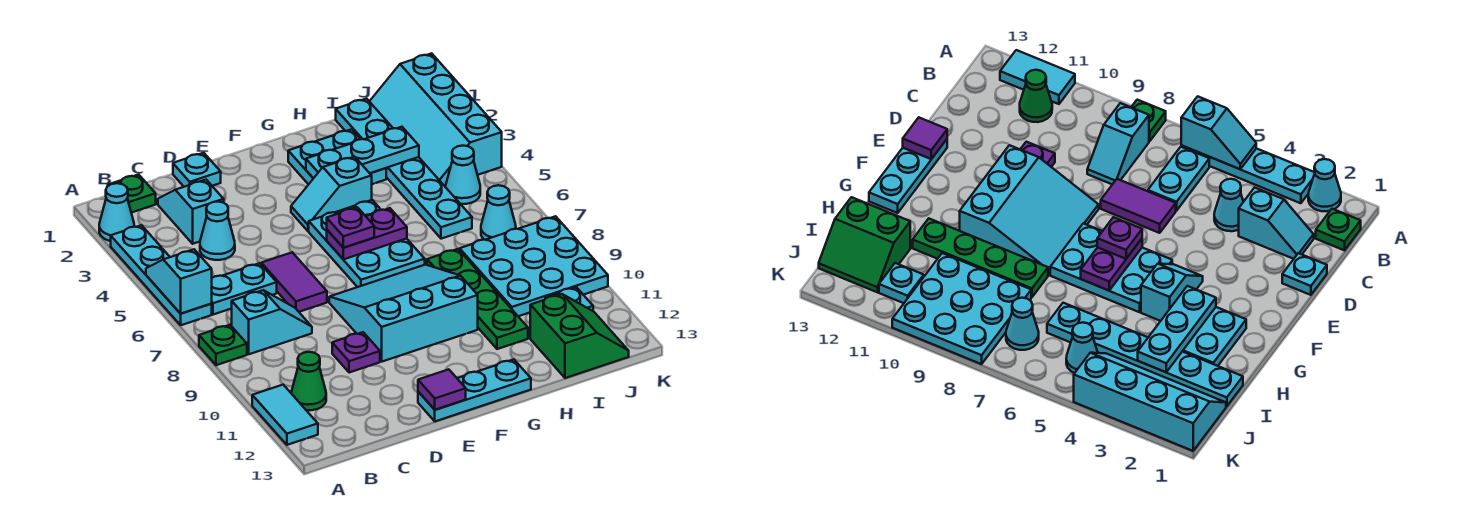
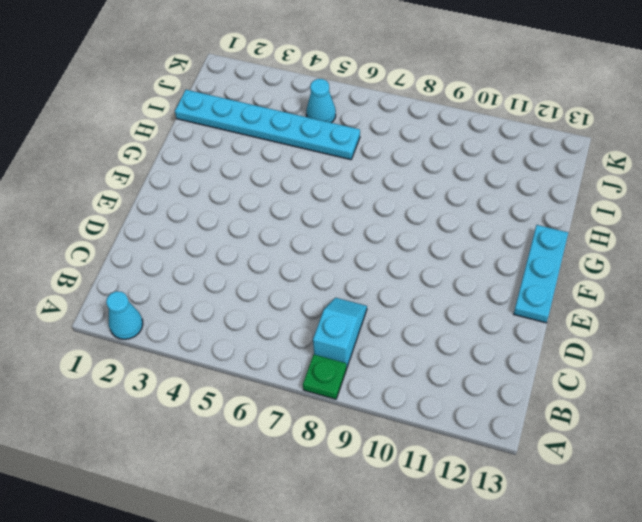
none -> cyan 1x4 plate [111,225,212,325]
none -> cyan 1x2 tile [252,385,318,445]
none -> green 1x1 plate [108,174,156,213]
none -> cyan 1x2 plate [211,263,277,315]

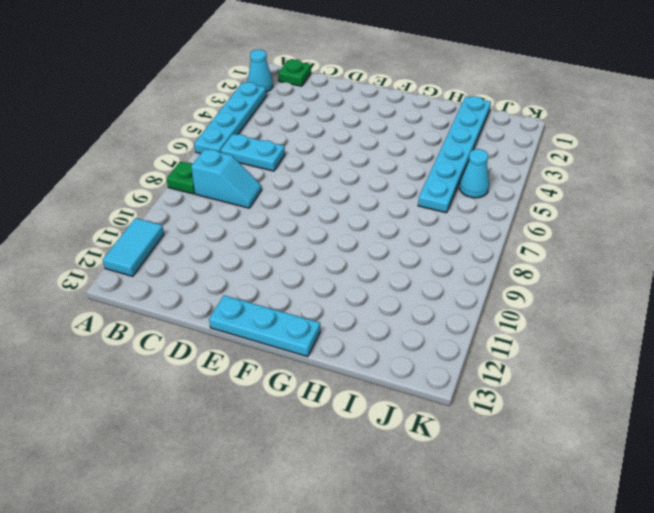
none -> green 1x1 cone [291,352,326,410]
none -> cyan 1x2 slope [158,180,224,244]
none -> cyan 1x1 cone [200,202,235,260]
none -> cyan 1x1 plate [173,153,221,187]

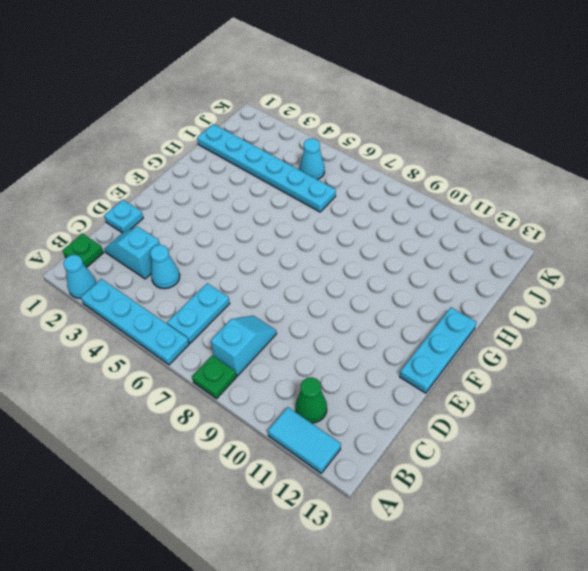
none -> purple 1x2 tile [261,252,327,312]
none -> purple 1x1 plate [332,332,380,373]
none -> cyan 3x3 slope [329,265,478,362]
none -> cyan 1x2 slope [291,157,372,231]

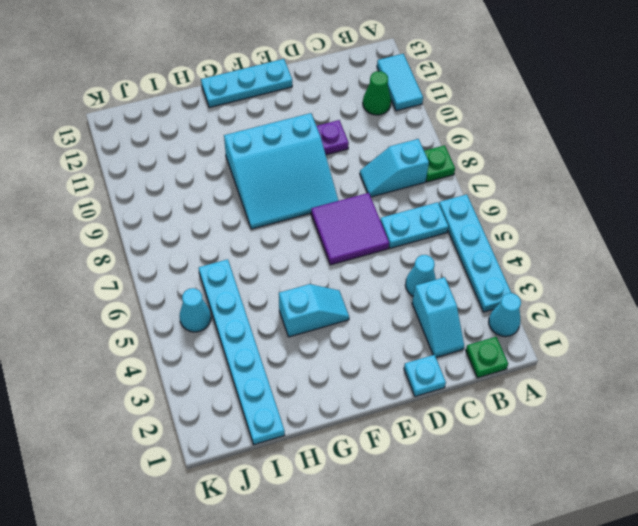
purple 2x2 tile [311,193,389,265] -> purple 1x2 tile [261,252,327,312]
none -> cyan 2x3 plate [309,200,425,287]
none -> cyan 2x2 plate [288,129,386,185]
none -> green 1x4 plate [427,249,528,349]
none -> cyan 3x3 plate [460,216,608,316]

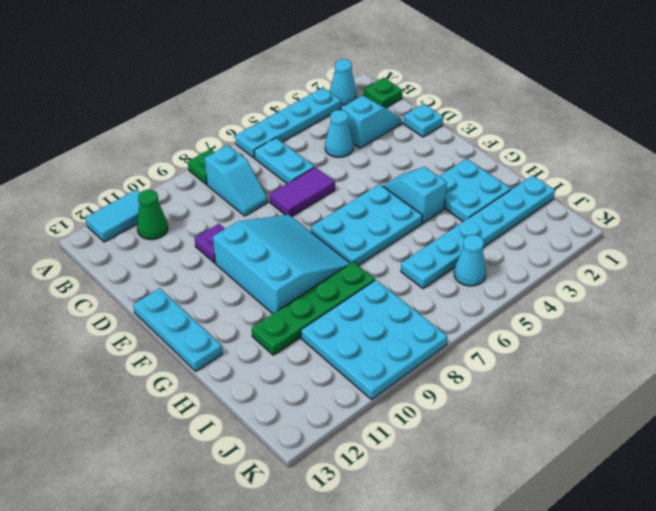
none -> green 2x2 slope [530,294,629,378]
none -> cyan 2x4 slope [369,53,502,186]
none -> cyan 1x1 cone [481,185,516,240]
none -> cyan 1x1 plate [545,287,593,311]

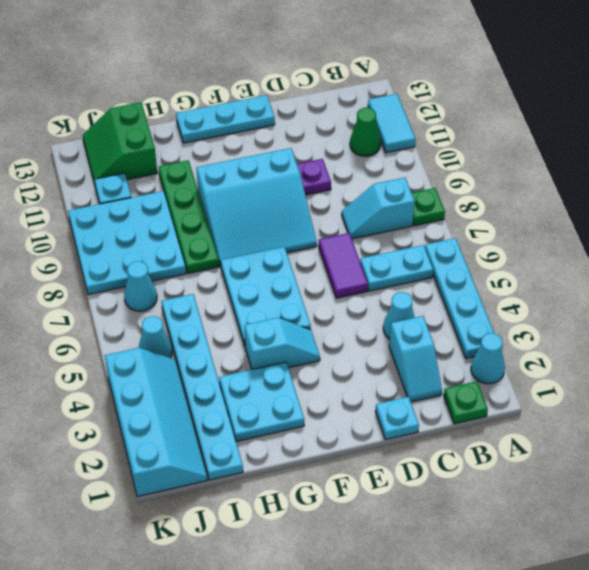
none -> cyan 1x2 slope [146,249,212,314]
none -> purple 1x1 tile [418,369,466,410]
none -> purple 1x2 plate [327,208,407,259]
none -> cyan 1x3 plate [306,127,419,178]

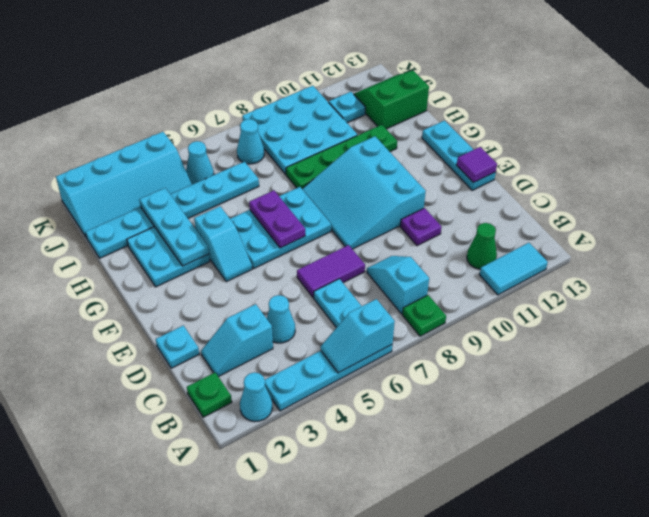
none -> purple 1x1 plate [327,207,374,248]

